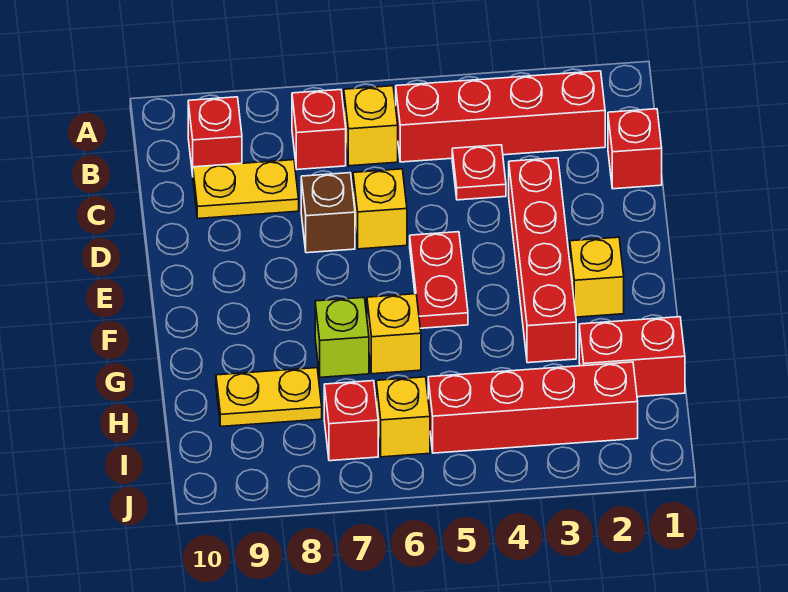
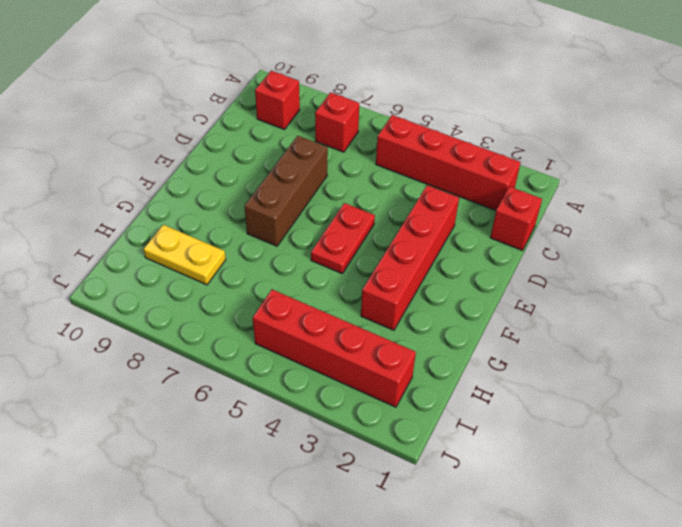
brown 1x3 brick [244,136,328,246] -> brown 1x1 brick [301,173,355,253]
none -> yellow 1x1 brick [344,86,398,166]
none -> red 1x1 plate [452,145,506,200]
none -> yellow 1x2 plate [193,160,299,219]

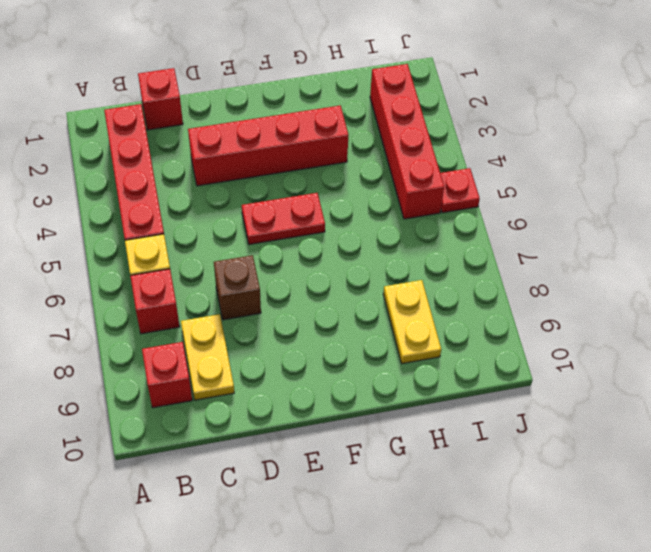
red 1x1 plate [440,168,480,213] -> red 1x1 plate moved to [452,145,506,200]
none -> yellow 1x1 brick [353,169,407,249]
none -> yellow 1x1 brick [570,237,624,317]
none -> yellow 1x1 brick [367,294,421,374]

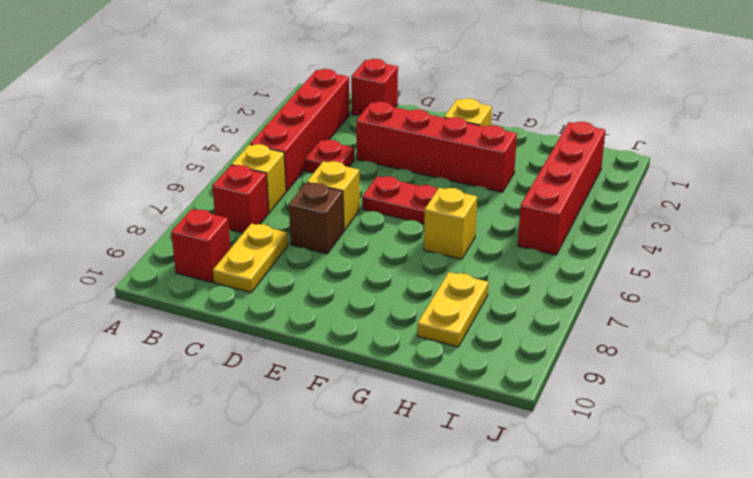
none -> lime 1x1 brick [315,298,369,377]
none -> red 1x2 brick [579,317,685,397]
none -> yellow 1x1 brick [376,377,430,457]

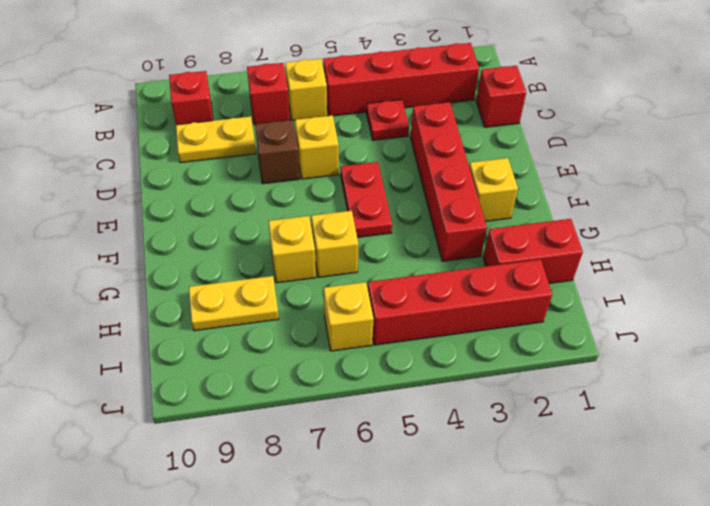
yellow 1x1 brick [268,216,316,283] -> lime 1x1 brick [315,298,369,377]
none -> red 1x1 brick [324,381,378,461]

